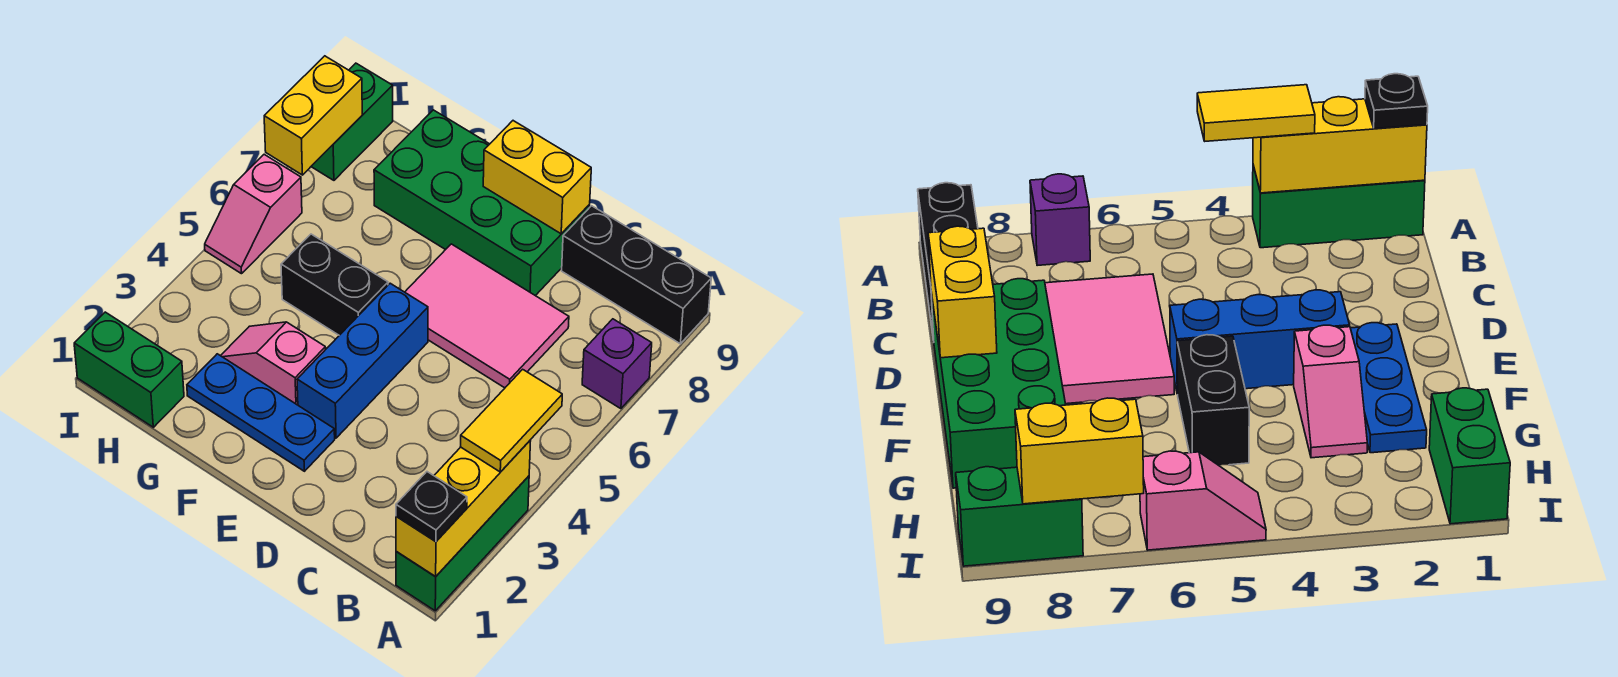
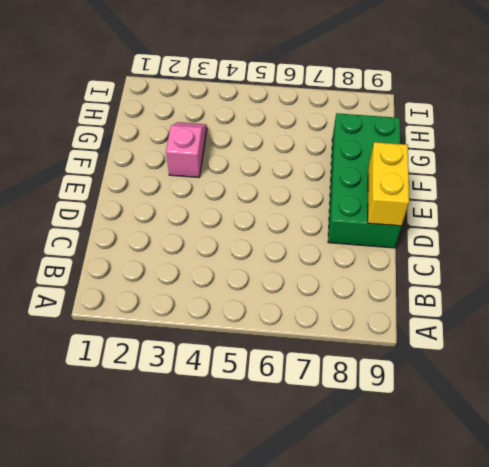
none -> green 1x3 brick [396,476,529,611]
none -> purple 1x1 brick [582,319,652,409]
none -> black 1x3 brick [562,206,711,344]

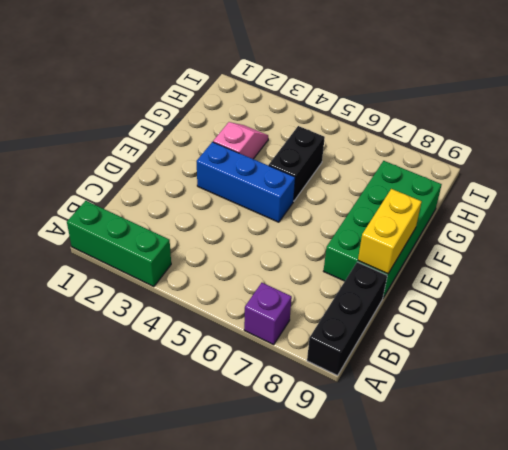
none -> pink 2x3 tile [405,244,569,388]
none -> blue 1x3 plate [187,354,335,471]
none -> green 1x2 brick [74,312,184,427]

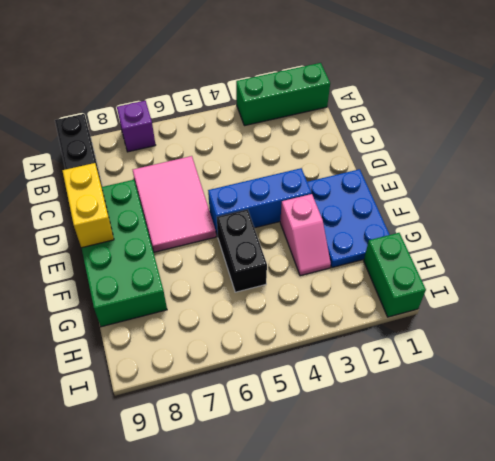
blue 2x3 plate [307,169,390,267] -> blue 1x3 plate [187,354,335,471]
none -> pink 1x2 slope [205,154,302,274]
none -> green 1x2 brick [311,63,393,180]
none -> yellow 1x3 brick [396,440,531,577]

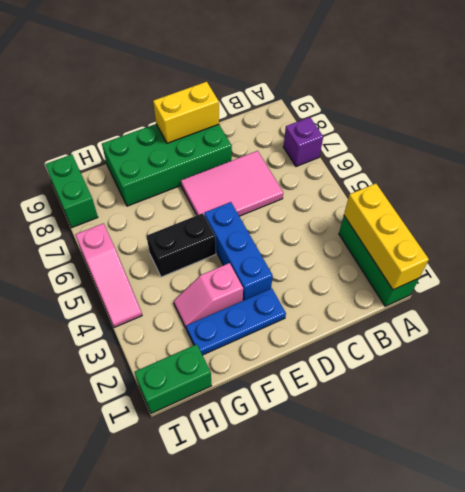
pink 1x3 slope [75,223,142,328] -> pink 1x2 slope [205,154,302,274]
none -> black 1x3 brick [562,206,711,344]
none -> yellow 1x2 brick [264,56,362,175]
none -> black 1x1 plate [396,472,467,541]

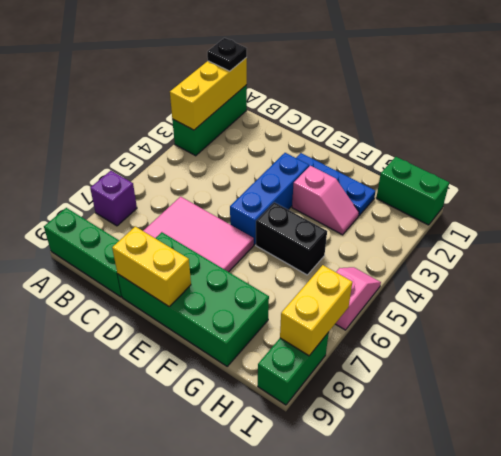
green 1x3 brick [44,208,122,297] -> black 1x3 brick [562,206,711,344]
none -> yellow 1x2 tile [461,369,562,472]

